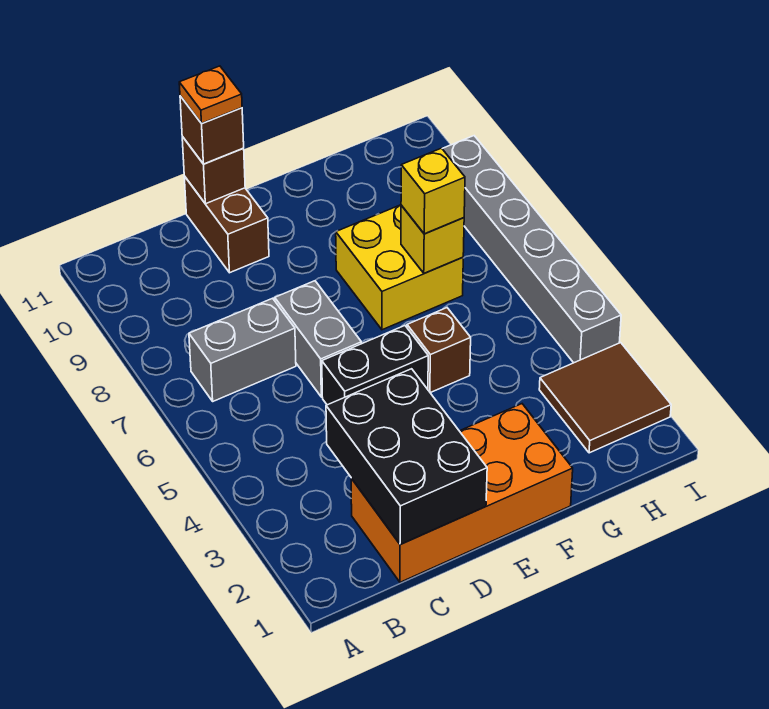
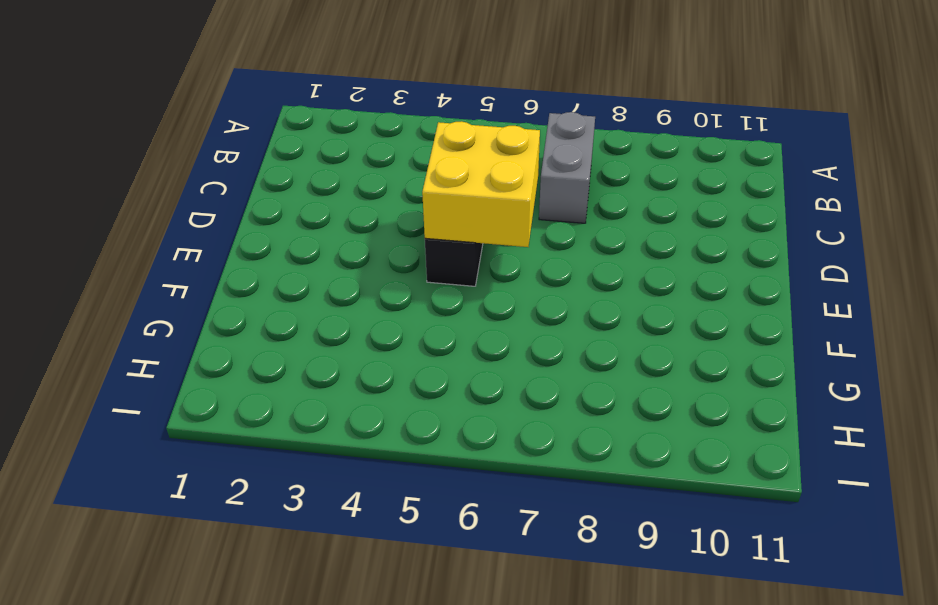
yellow 2x2 brick [422,121,540,247] -> yellow 2x2 brick moved to [336,205,463,330]
none -> orange 2x4 brick [351,404,573,582]
none -> grey 1x2 brick [275,281,361,397]
none -> brown 1x2 brick [184,176,269,273]

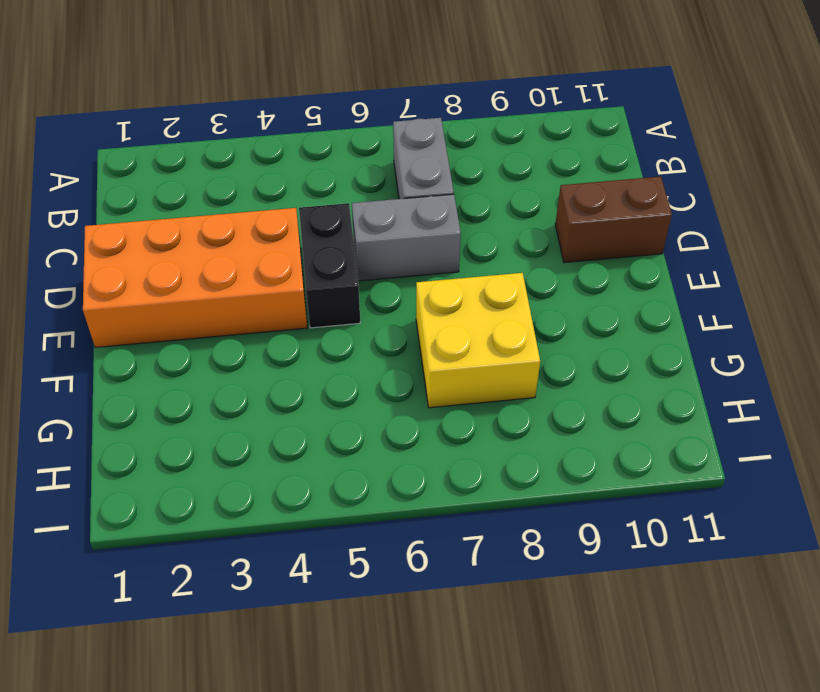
orange 2x4 brick [83,208,307,348] -> orange 2x4 brick turned to [351,404,573,582]
none -> brown 1x1 brick [407,308,471,393]
none -> brown 2x2 tile [539,343,671,453]
none -> grey 1x6 brick [442,136,621,363]

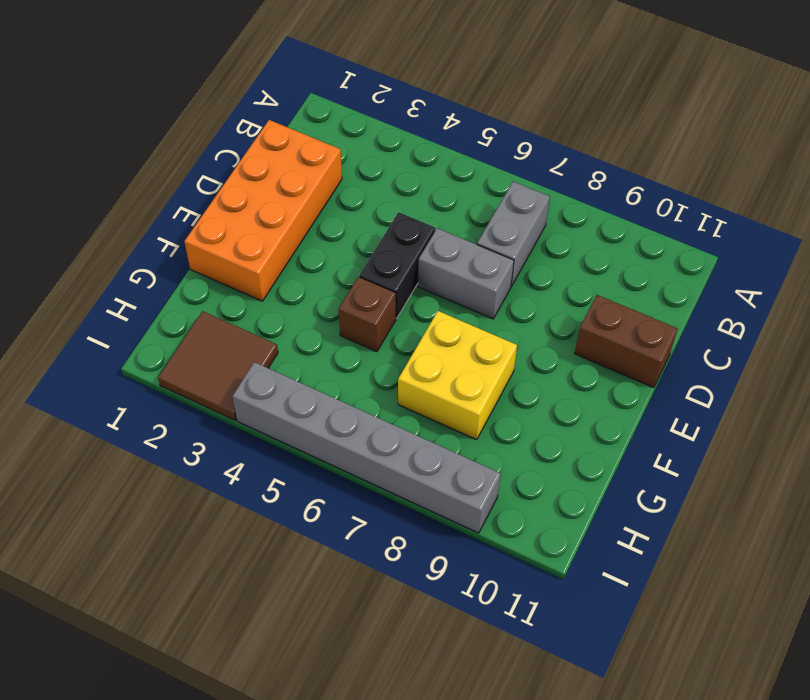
none -> black 2x3 brick [326,369,487,545]
none -> brown 1x1 brick [182,137,245,204]
none -> yellow 1x1 brick [401,205,464,273]

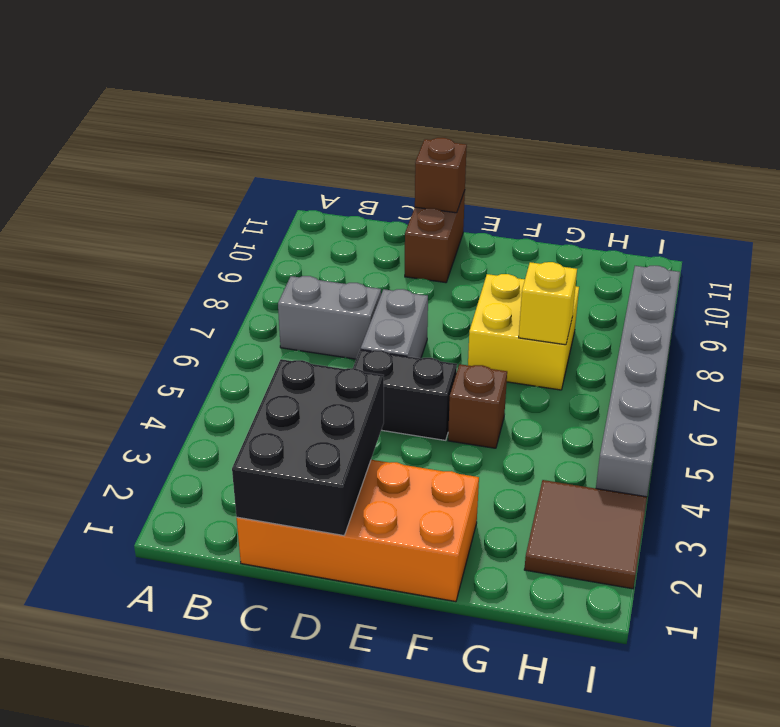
none -> brown 1x1 brick [180,96,244,164]
none -> yellow 1x1 brick [401,148,465,234]
none -> orange 1x1 plate [179,66,242,123]

